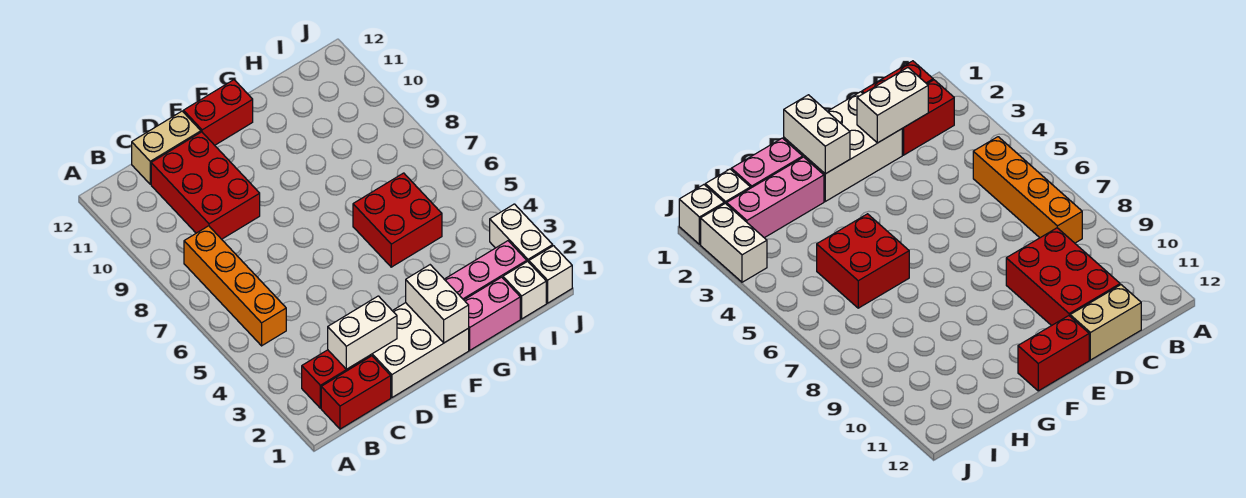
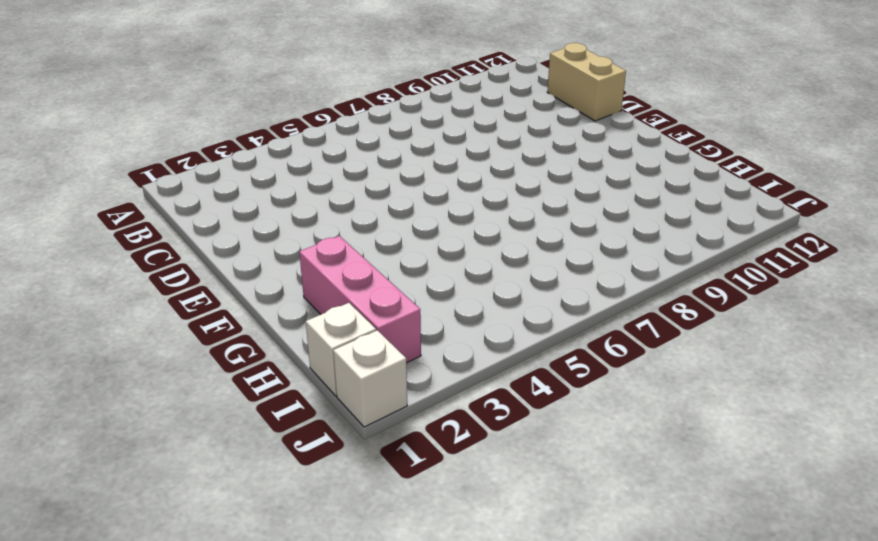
none -> red 1x2 brick [321,356,391,429]
none -> red 1x2 brick [302,350,371,408]
none -> orange 1x4 brick [184,226,286,346]

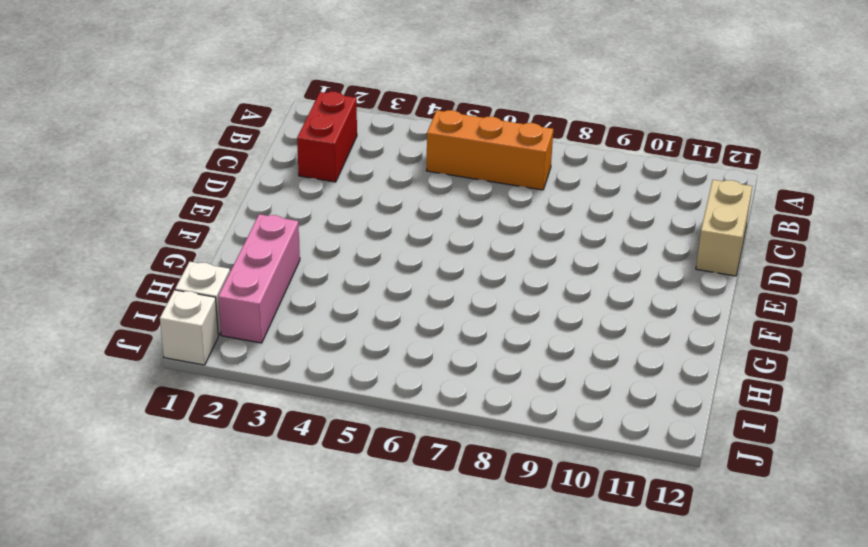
orange 1x3 brick [426,110,553,190] -> orange 1x4 brick [184,226,286,346]
none -> red 1x2 brick [321,356,391,429]
none -> red 2x3 brick [151,132,260,239]
none -> white 2x3 brick [371,303,469,397]

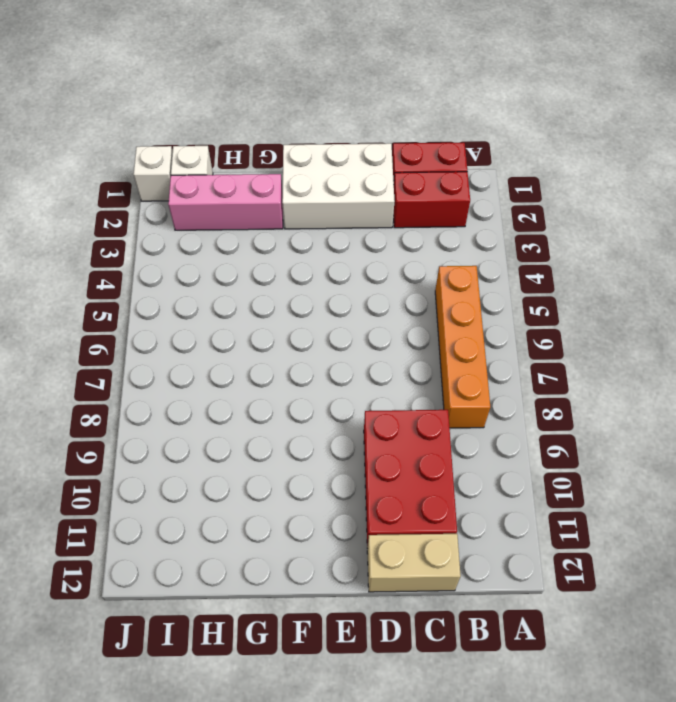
none -> red 1x2 brick [183,80,253,145]
none -> pink 1x2 brick [464,277,520,350]
none -> red 2x2 brick [353,173,442,267]

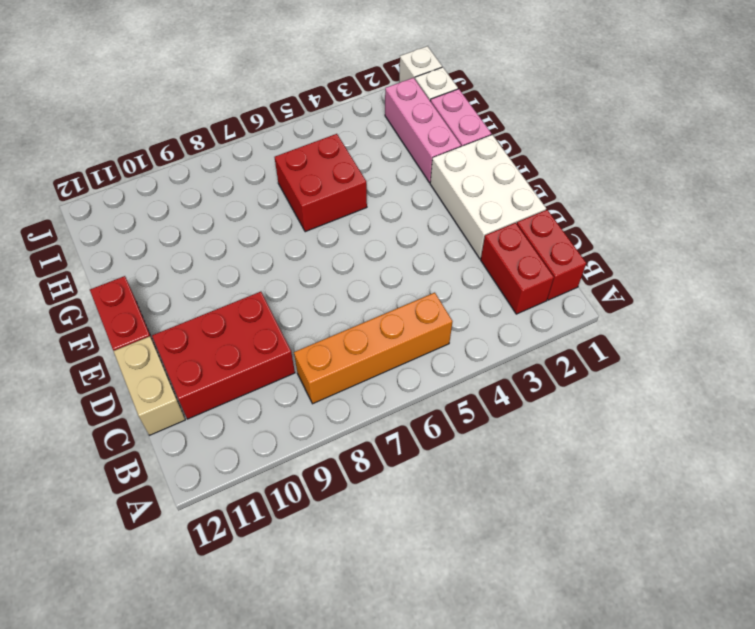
none -> white 1x2 brick [490,204,553,262]
none -> white 1x2 brick [328,296,397,369]
none -> white 1x2 brick [406,265,469,343]

